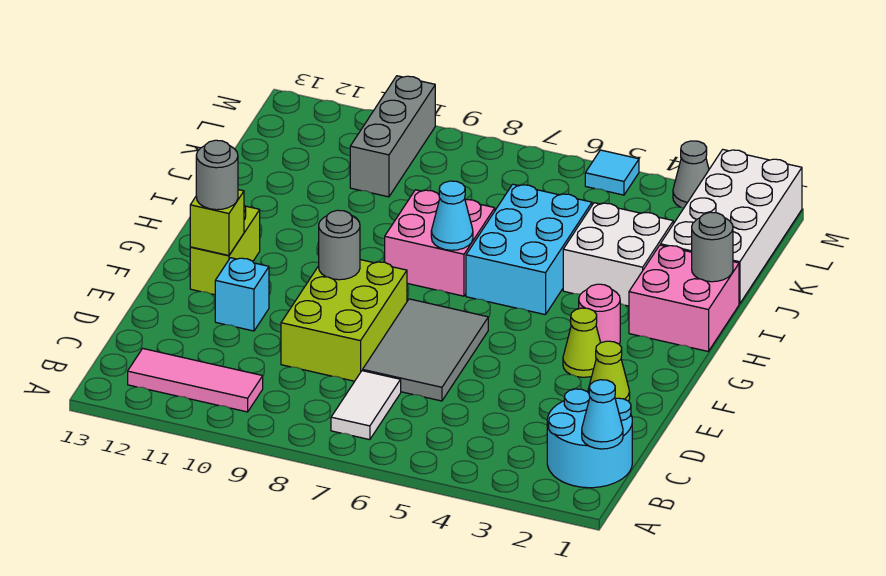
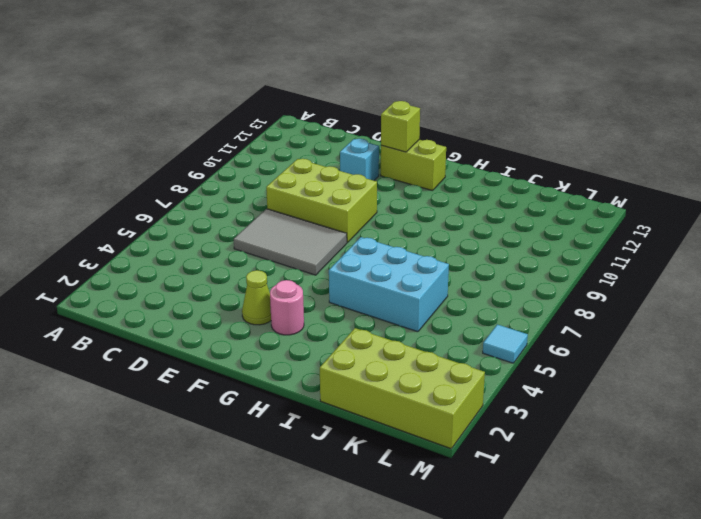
lime 2x4 brick [320,328,485,449] -> white 2x4 brick [660,150,802,304]
none -> cyan 2x2 round brick [547,389,632,488]
none -> white 1x2 tile [331,371,401,440]
none -> pink 1x3 tile [128,348,263,412]

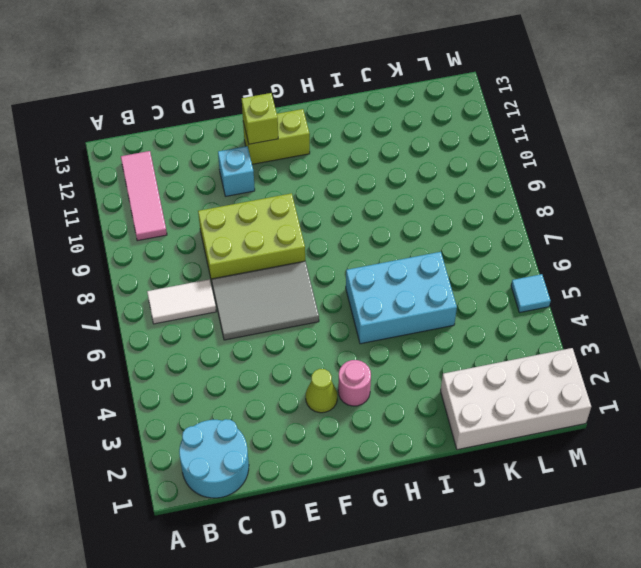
none -> lime 1x1 cone [588,341,630,401]
none -> pink 2x2 brick [629,245,739,351]
none -> pink 2x2 brick [385,190,495,296]

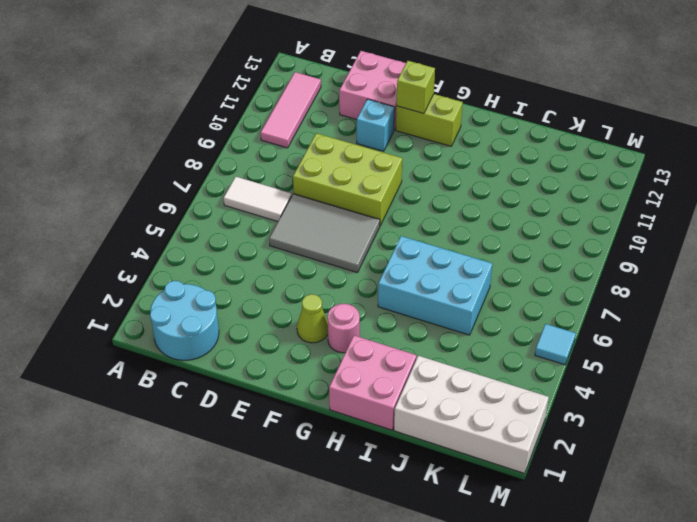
pink 2x2 brick [339,51,406,130] -> pink 2x2 brick moved to [385,190,495,296]
none -> lime 1x1 cone [588,341,630,401]
none -> white 2x2 brick [563,203,673,306]
none -> grey 1x3 brick [350,76,435,197]

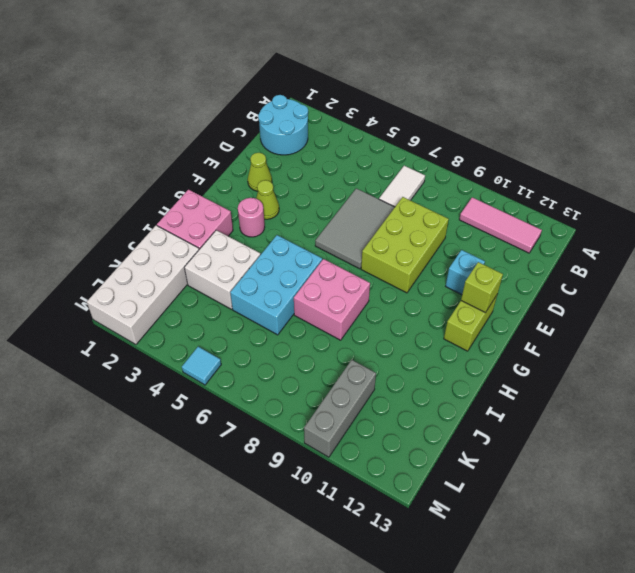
none -> grey 1x1 cone [673,141,709,208]
none -> cyan 1x1 cone [582,380,623,449]
none -> grey 1x1 round brick [319,210,360,280]

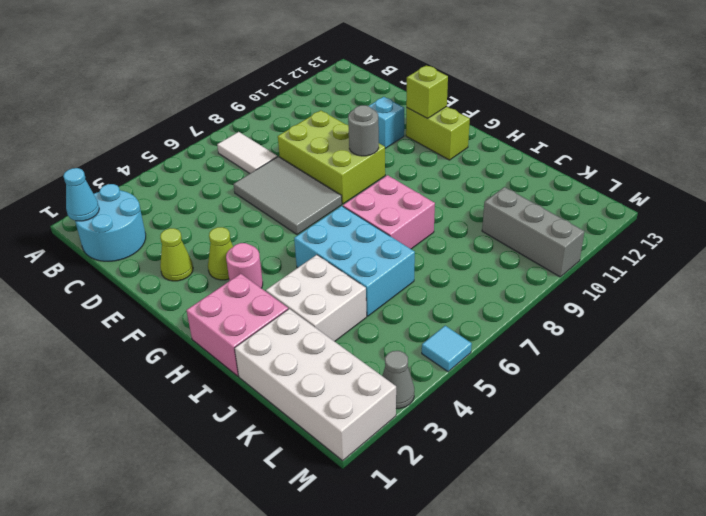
none -> pink 1x3 tile [128,348,263,412]
none -> cyan 1x1 cone [431,181,473,250]
none -> grey 1x1 round brick [692,212,733,282]

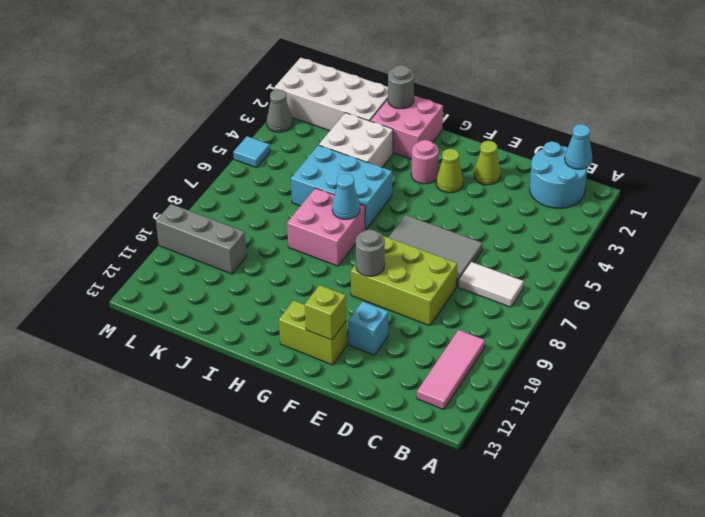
none -> grey 1x1 round brick [196,140,238,210]

